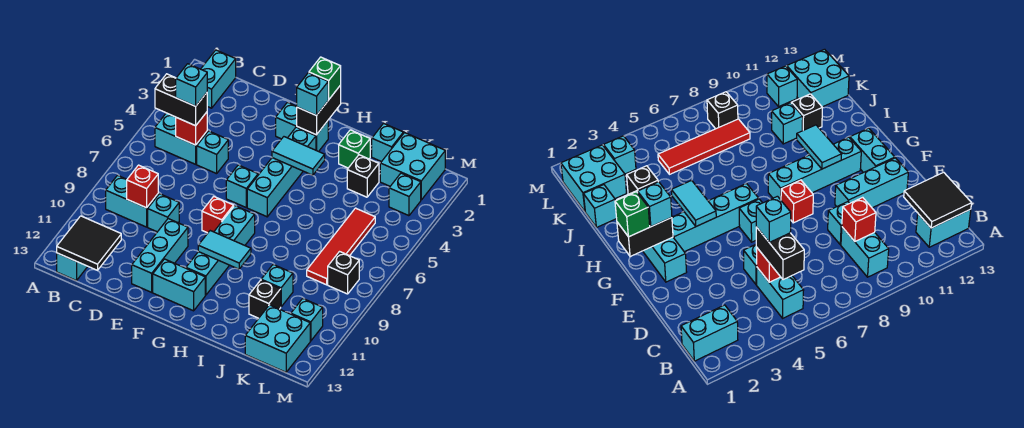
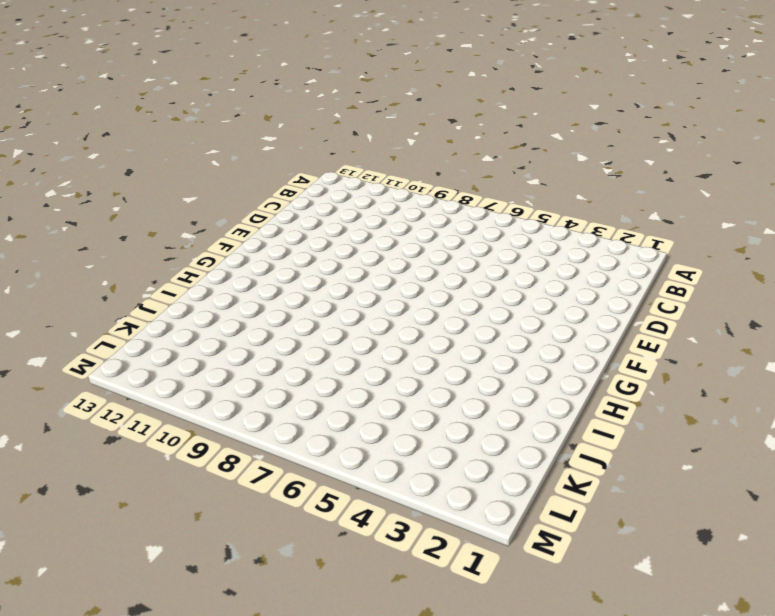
none -> cyan 1x2 brick [201,50,236,108]
none -> cyan 1x2 brick [155,113,207,164]
none -> cyan 1x2 brick [106,175,158,227]
none -> cyan 1x2 brick [57,253,88,281]

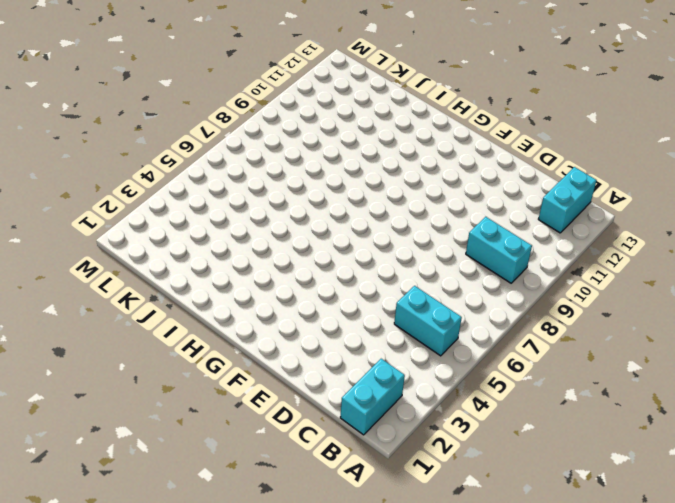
none -> cyan 1x1 brick [197,131,228,174]
none -> cyan 1x1 brick [148,194,179,232]
none -> cyan 1x3 brick [132,219,188,292]
none -> cyan 1x2 brick [276,102,328,152]

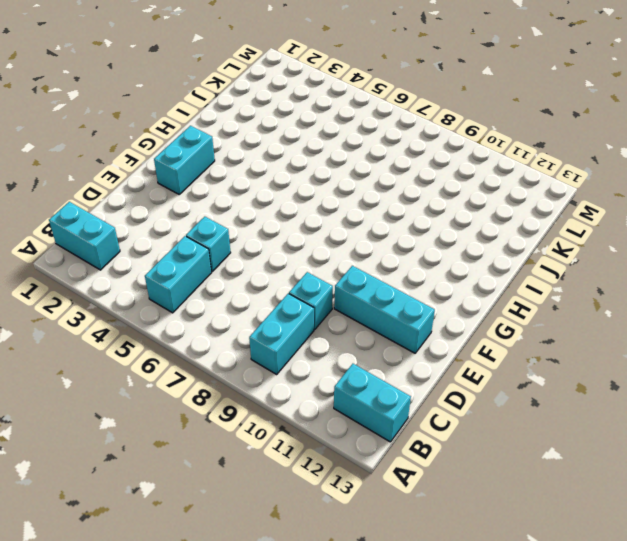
none -> cyan 1x1 brick [226,165,258,207]
none -> red 1x1 brick [202,196,234,233]
none -> cyan 1x2 brick [153,259,205,311]
none -> cyan 1x4 brick [247,127,316,217]

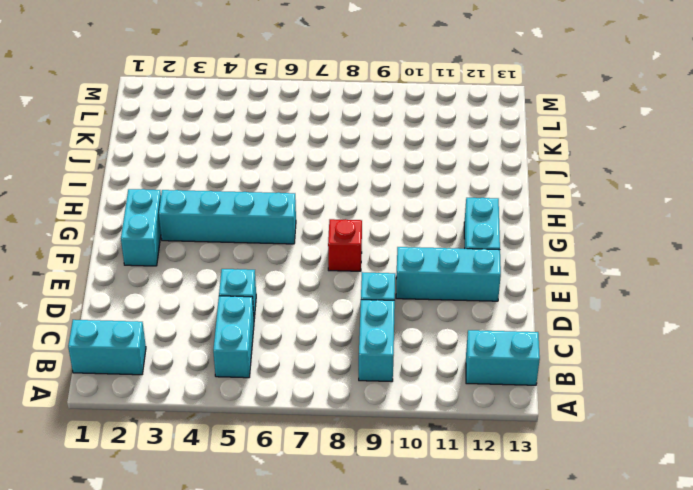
none -> cyan 1x1 brick [226,165,258,207]
none -> cyan 1x4 brick [186,206,255,295]
none -> green 1x1 brick [339,130,370,168]
none -> cyan 1x1 brick [372,123,403,162]

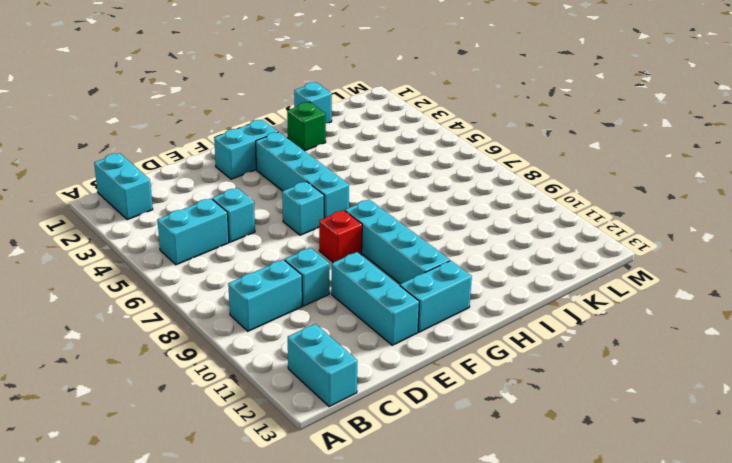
none -> black 1x1 brick [347,155,379,197]
none -> cyan 1x1 brick [261,265,293,307]
none -> black 1x1 brick [249,280,281,318]
none -> cyan 2x2 brick [380,133,445,200]

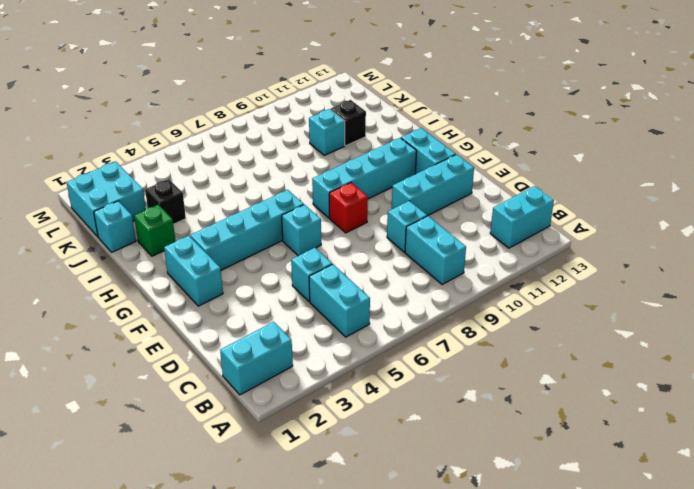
none -> red 1x4 tile [307,208,375,285]
none -> cyan 2x2 brick [245,305,310,372]
none -> cyan 1x1 brick [389,173,421,216]
none -> black 1x1 brick [328,252,359,294]

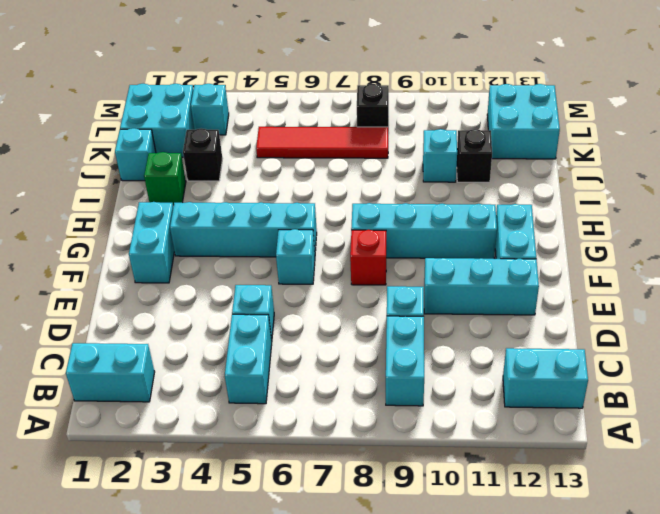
none -> cyan 1x1 brick [291,299,323,341]
none -> black 2x2 tile [57,216,121,270]
none -> red 1x1 brick [176,112,207,145]
none -> red 1x1 brick [127,165,158,208]

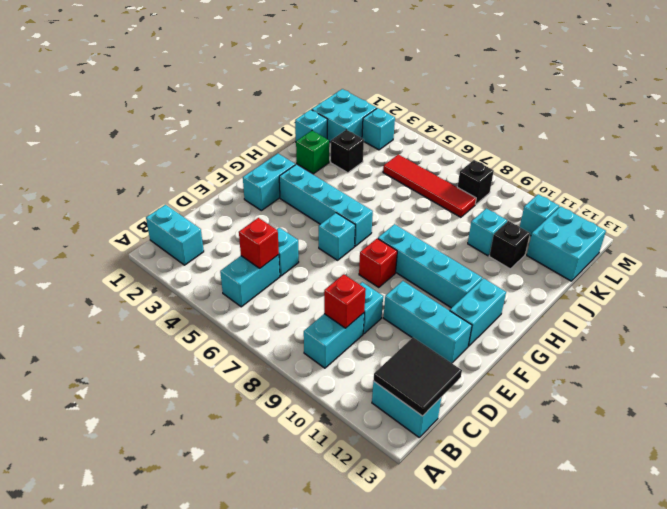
none -> black 1x2 brick [297,85,341,135]
none -> cyan 1x2 tile [272,137,325,175]
none -> cyan 1x2 tile [198,231,251,269]
none -> black 1x2 brick [155,74,207,126]

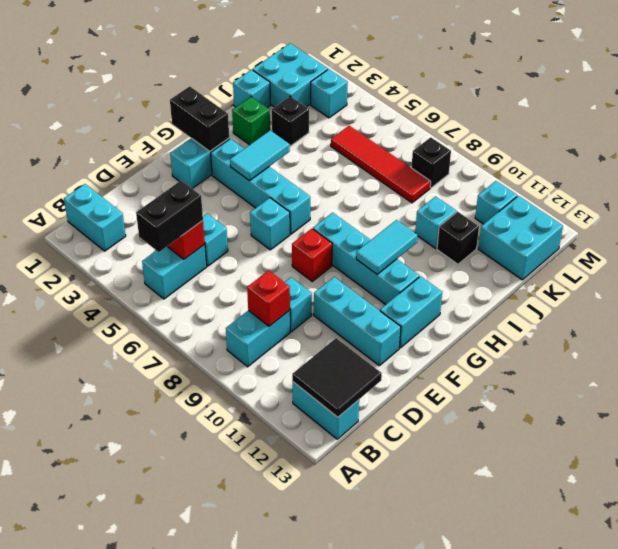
none -> green 1x1 brick [309,57,341,99]
none -> cyan 1x1 brick [297,73,329,115]
none -> cyan 1x1 brick [176,64,207,106]

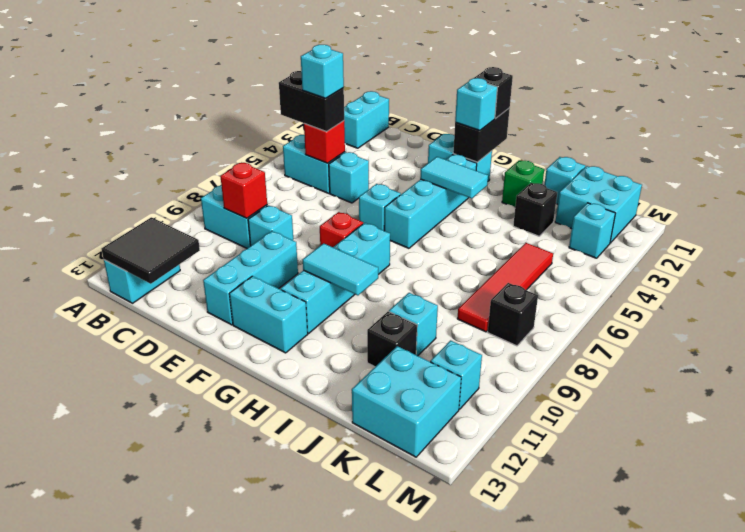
black 1x1 brick [474,67,513,118] -> green 1x1 brick [309,57,341,99]

